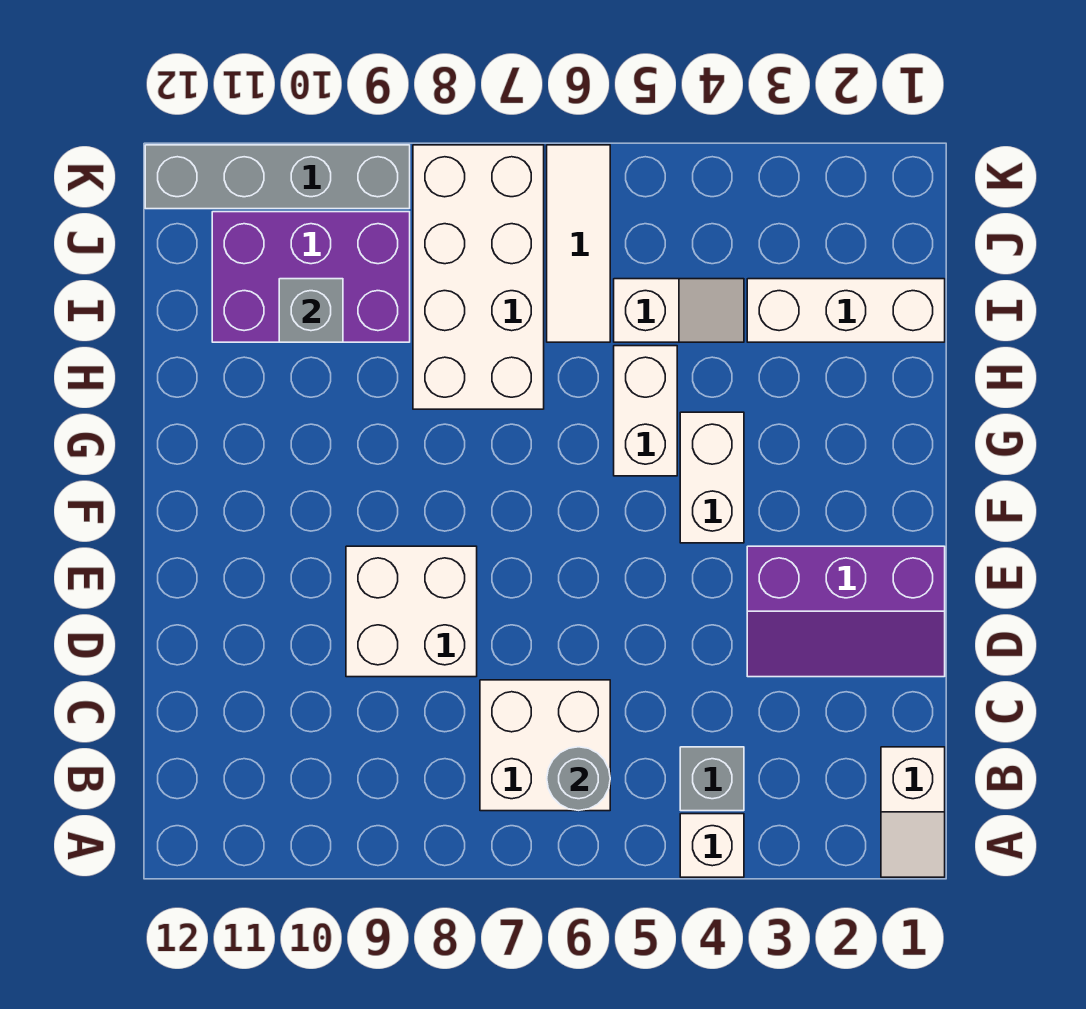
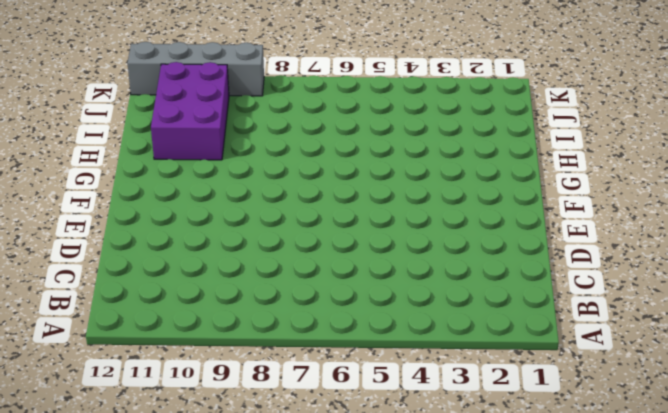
purple 2x3 brick [151,62,229,160] -> purple 2x3 brick turned to [212,212,410,342]
none -> white 1x2 slope [881,747,945,877]
none -> white 1x1 brick [680,814,744,877]
none -> grey 1x1 brick [680,747,744,811]

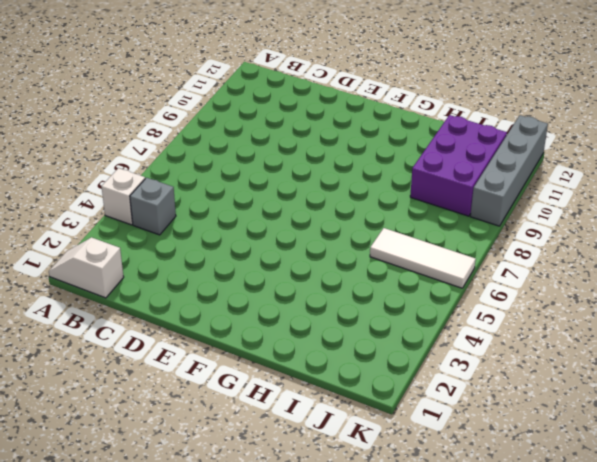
none -> white 2x2 brick [480,680,610,811]
none -> purple 2x3 slope [747,546,945,677]
none -> white 2x2 brick [346,546,477,677]

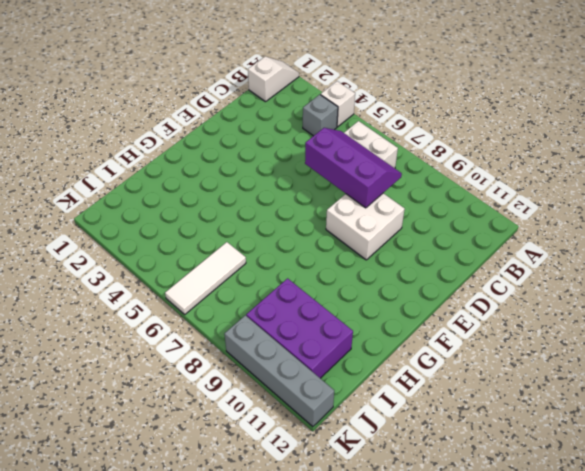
purple 2x3 slope [305,128,402,208] -> purple 2x3 slope moved to [747,546,945,677]
none -> white 1x2 brick [680,412,744,543]
none -> white 1x2 brick [614,346,677,476]
none -> white 2x4 brick [413,145,544,409]

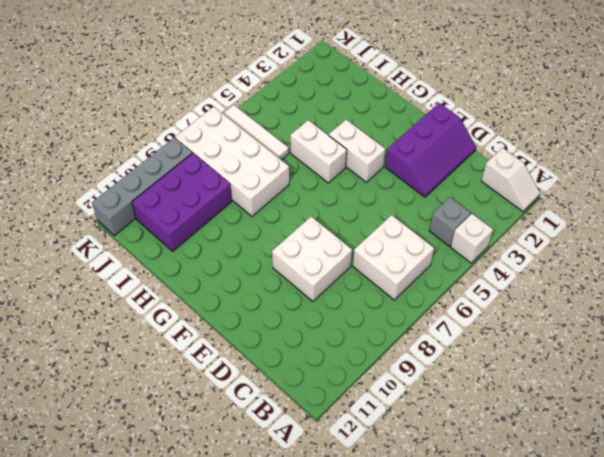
none -> white 1x3 brick [747,279,945,342]
none -> white 1x2 slope [614,279,744,342]
none -> grey 1x1 round brick [547,747,610,811]

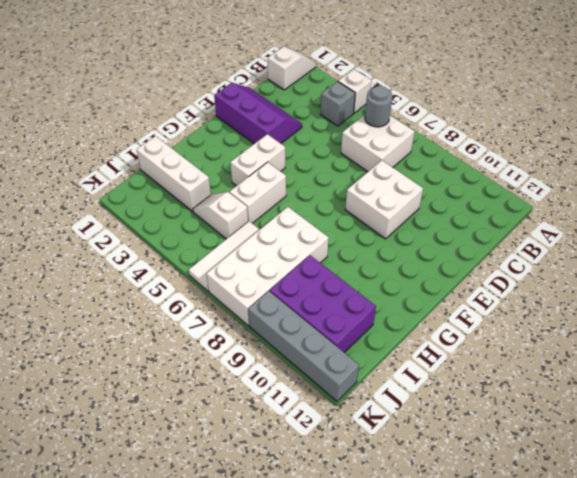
none -> grey 1x1 brick [279,279,343,342]

